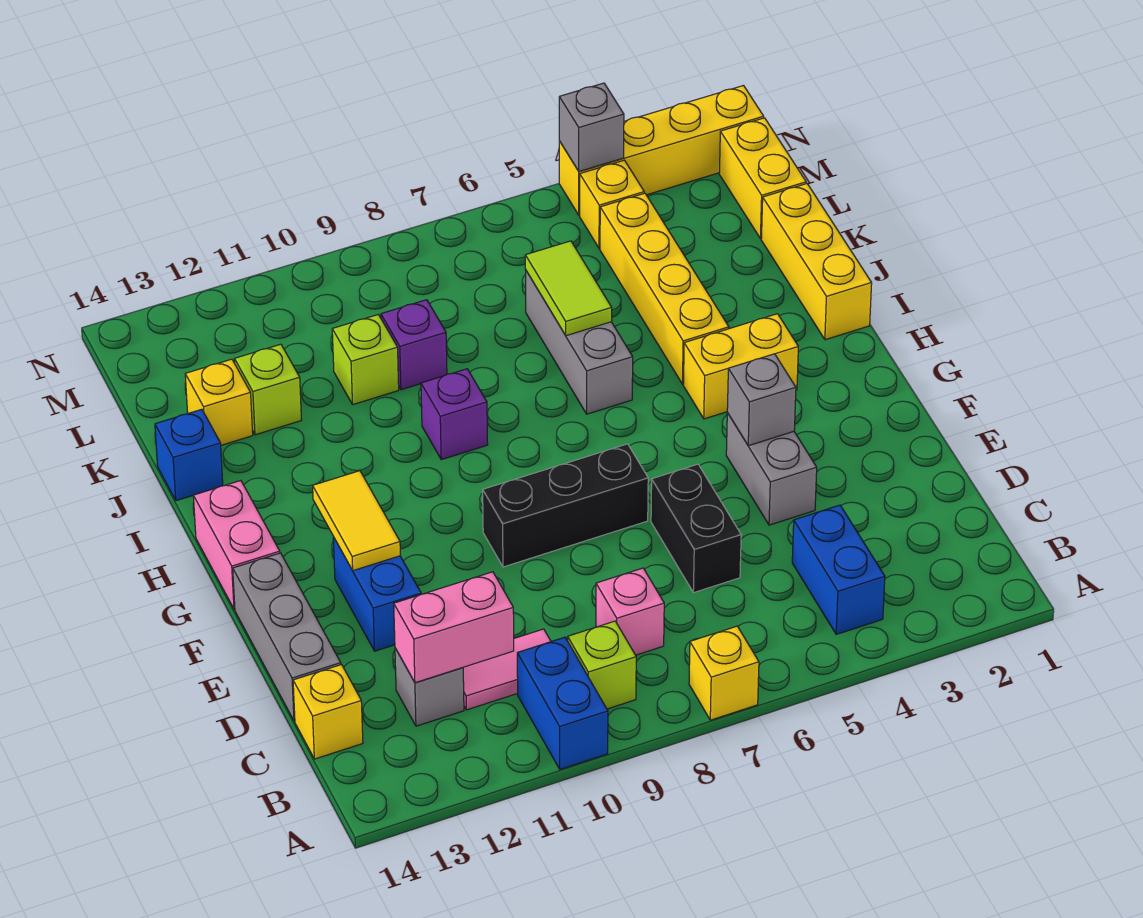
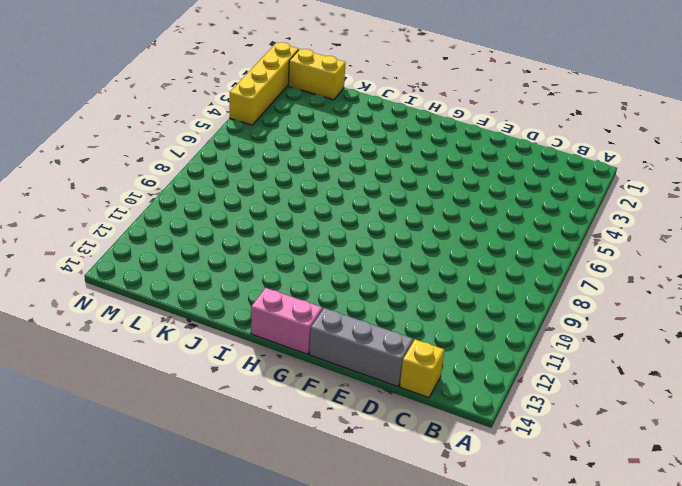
none -> yellow 1x1 brick [689,626,759,720]
none -> blue 1x2 brick [517,637,608,769]
none -> blue 1x2 brick [792,505,885,634]
none -> lime 1x1 brick [568,621,636,709]

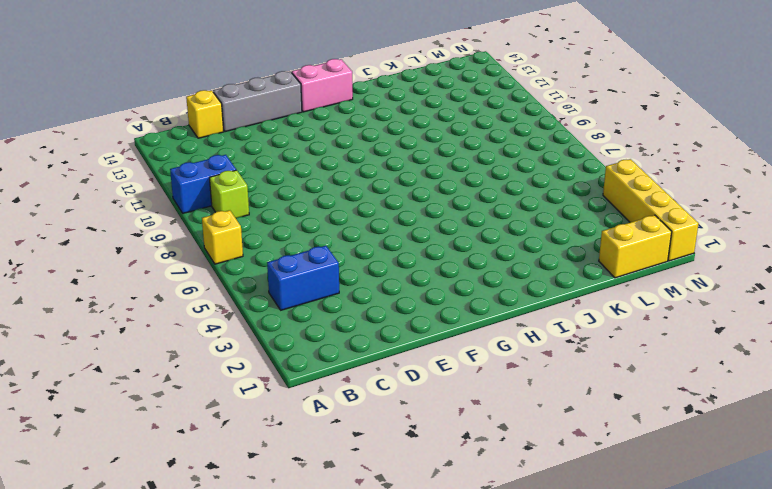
none -> pink 1x1 brick [596,568,664,655]
none -> pink 1x2 tile [463,629,551,710]
none -> grey 1x1 brick [395,648,464,726]
none -> black 1x2 brick [651,464,741,593]

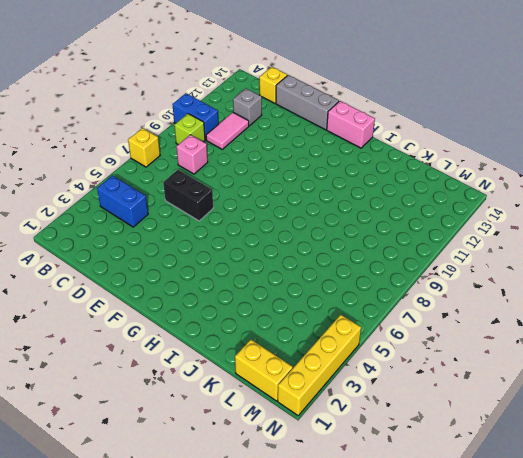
none -> grey 1x2 brick [726,413,817,525]
none -> blue 1x2 brick [333,537,421,651]
none -> black 1x3 brick [483,444,648,567]
none -> yellow 1x2 brick [683,314,798,419]

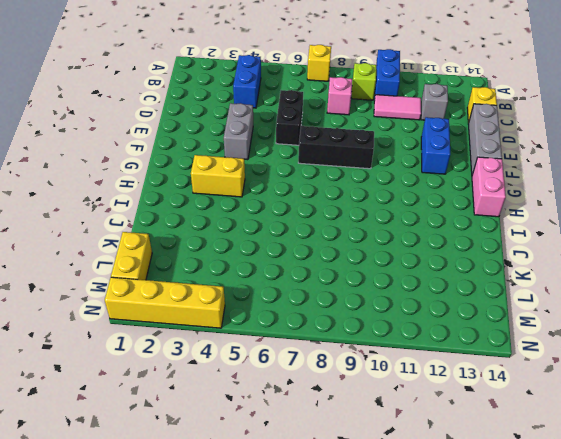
none -> yellow 1x3 brick [761,184,872,340]
none -> yellow 1x4 brick [600,193,729,384]
none -> grey 1x3 brick [526,271,633,414]
none -> purple 1x1 brick [421,369,488,460]

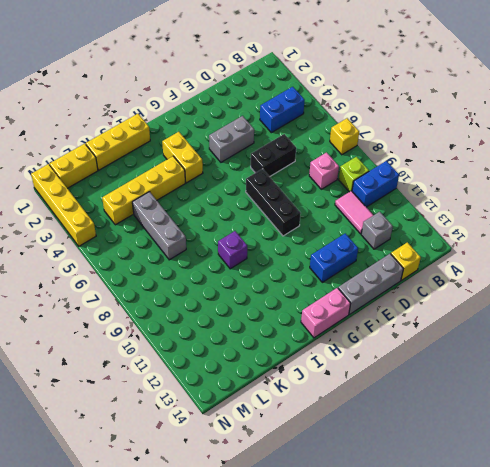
grey 1x3 brick [132,192,186,260] -> grey 1x3 brick turned to [526,271,633,414]
none -> blue 1x1 brick [155,409,223,501]
none -> purple 1x1 brick [381,300,447,390]
none -> lime 1x1 brick [332,315,399,405]
none -> lime 1x1 brick [235,344,301,435]

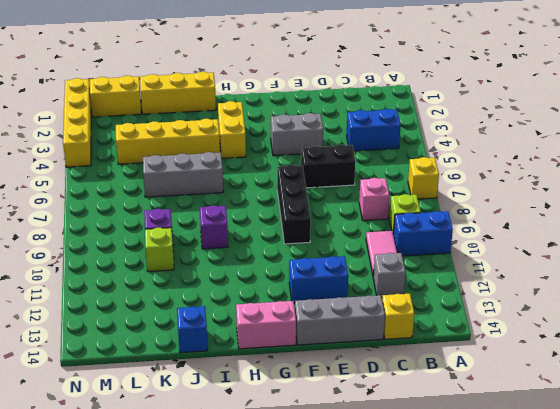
none -> lime 1x1 brick [235,344,301,435]
none -> yellow 1x1 brick [185,359,253,445]
none -> yellow 1x1 brick [580,160,644,249]
none -> pink 1x2 brick [394,572,514,683]

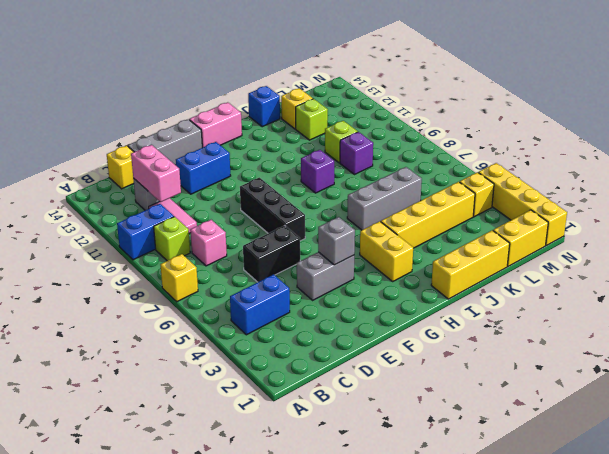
none -> yellow 1x2 tile [313,471,400,571]
none -> lime 1x2 tile [525,241,612,336]
none -> grey 1x1 brick [559,83,624,171]

